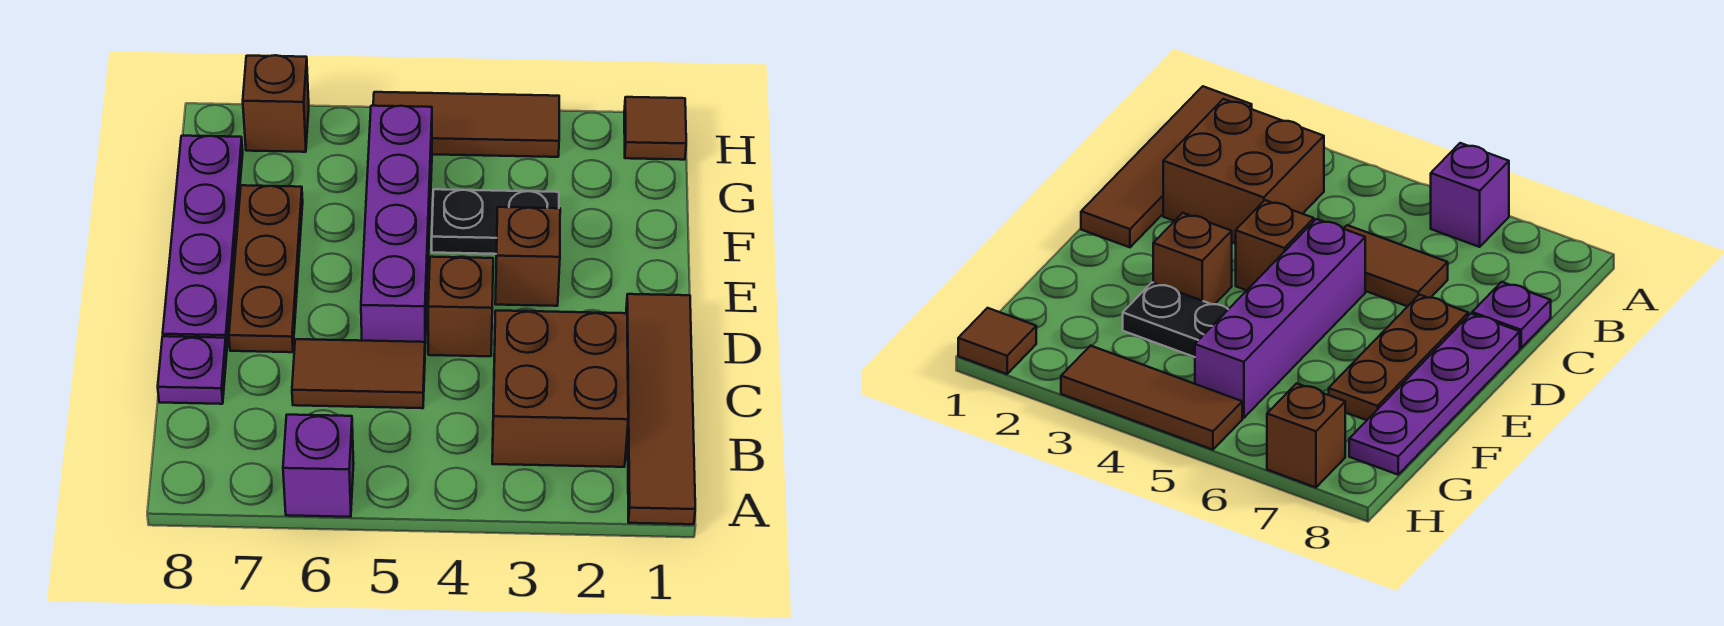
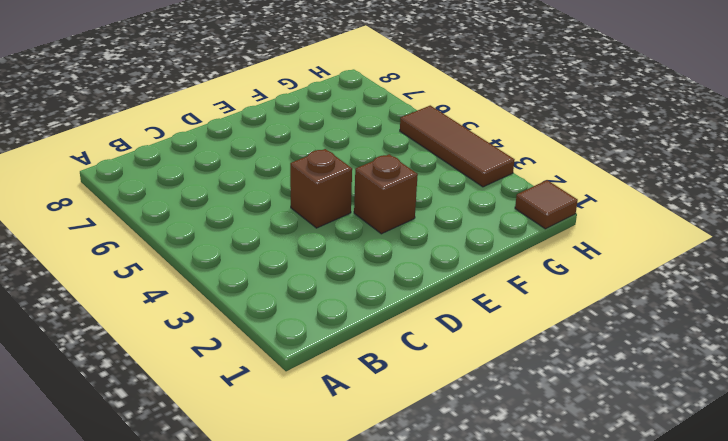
none -> brown 1x4 tile [626,294,695,524]
none -> purple 1x1 brick [283,415,354,517]
none -> brown 2x2 brick [492,311,628,467]

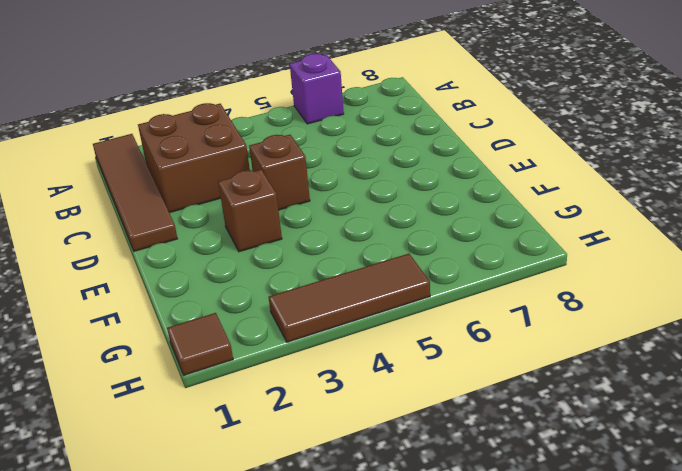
none -> brown 1x2 tile [292,339,425,408]
none -> purple 1x1 plate [158,336,227,404]
none -> purple 1x4 brick [361,106,432,344]

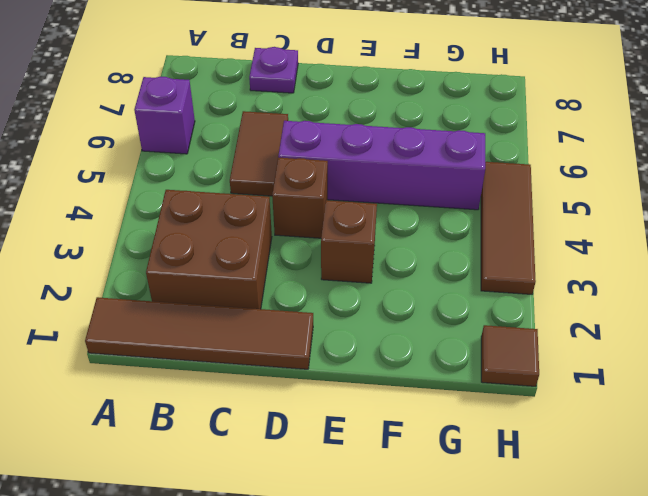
none -> brown 1x3 plate [229,185,303,352]
none -> purple 1x4 plate [163,136,243,350]
none -> black 1x2 plate [432,189,559,254]

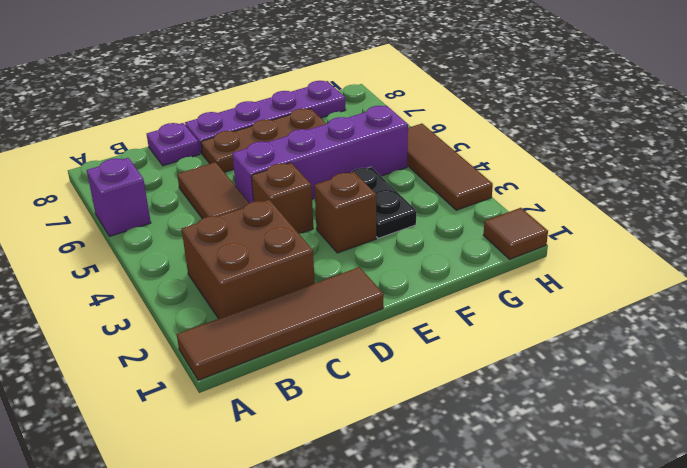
none -> brown 1x1 brick [243,55,309,152]

